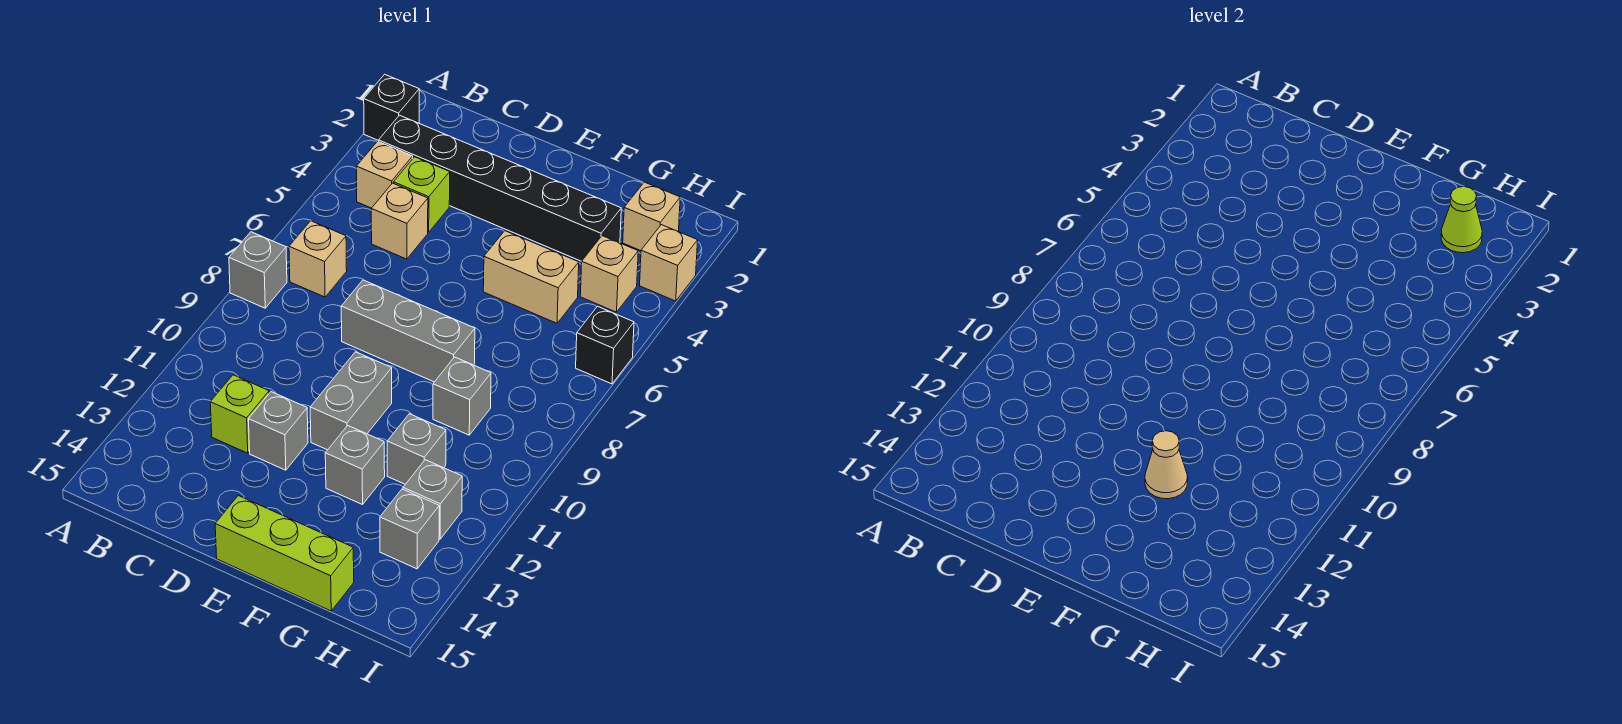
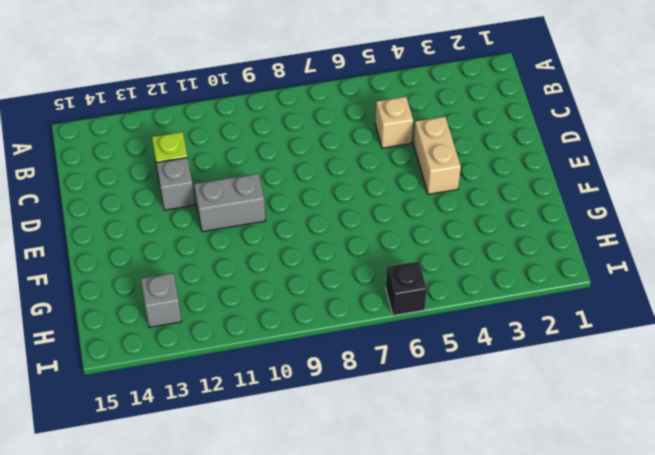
tan 1x2 brick [413,116,461,194] -> tan 1x2 brick moved to [483,231,579,323]
none -> black 1x1 brick [364,74,419,141]
none -> grey 1x1 brick [229,232,287,308]
none -> black 1x6 brick [379,115,621,261]

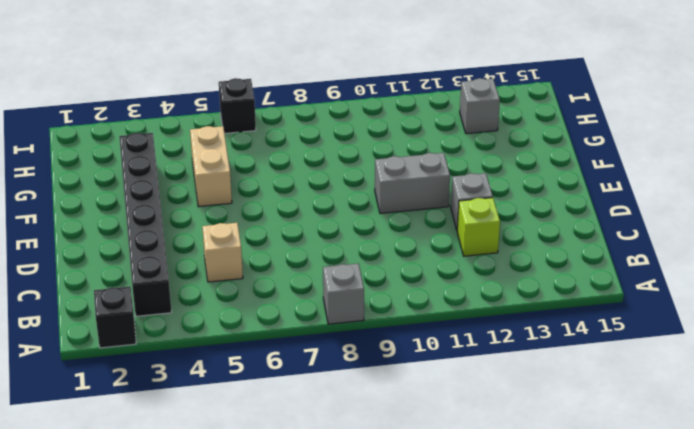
none -> tan 1x1 brick [356,141,413,208]
none -> tan 1x1 brick [289,221,347,297]
none -> lime 1x1 brick [394,157,450,232]

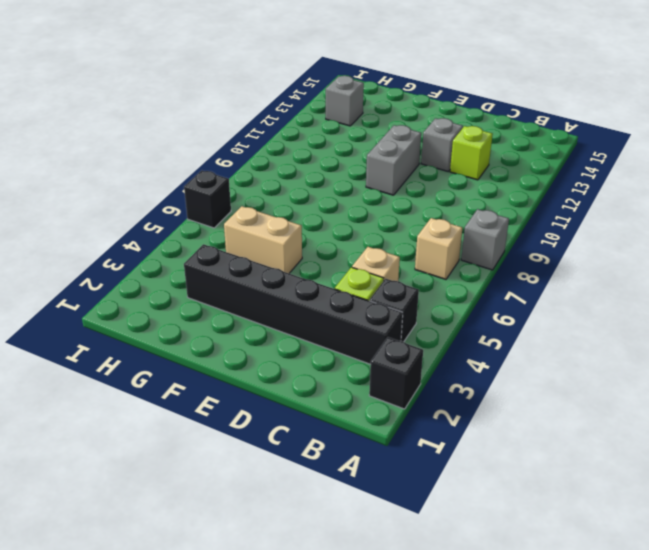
black 1x1 brick [370,279,419,342] -> tan 1x1 brick [356,141,413,208]
none -> grey 1x3 brick [341,280,475,382]
none -> lime 1x3 brick [215,496,354,611]
none -> grey 1x1 brick [325,426,385,505]

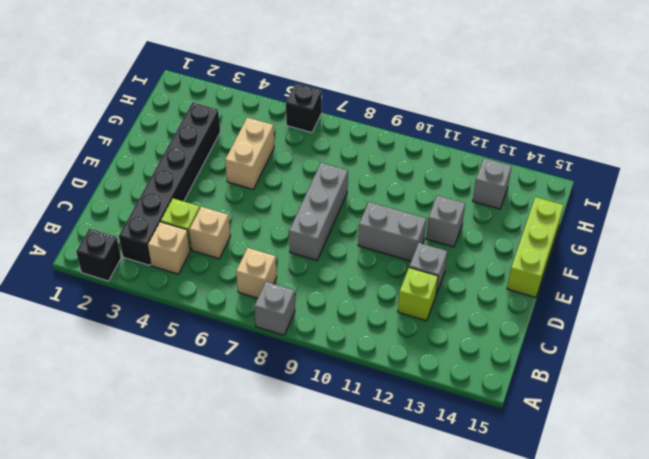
none -> grey 1x1 brick [433,357,491,435]
none -> grey 1x1 brick [387,414,446,484]
none -> tan 1x1 brick [623,182,680,251]

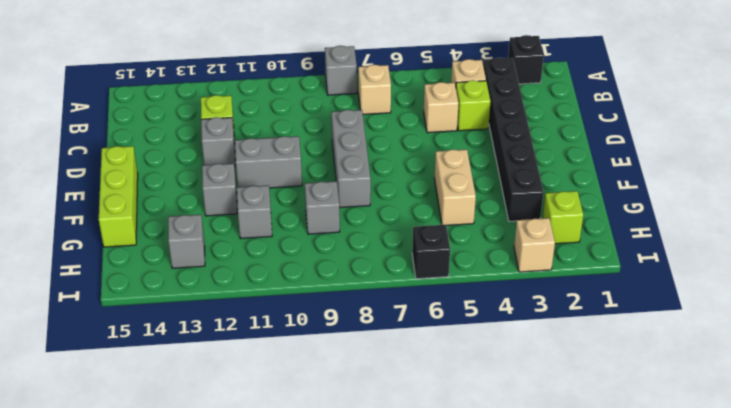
lime 1x1 brick [543,191,583,244] -> tan 1x1 brick [623,182,680,251]
none -> tan 1x1 brick [580,236,638,312]
none -> grey 1x1 brick [403,460,462,539]
none -> tan 1x1 cone [1145,431,1188,499]

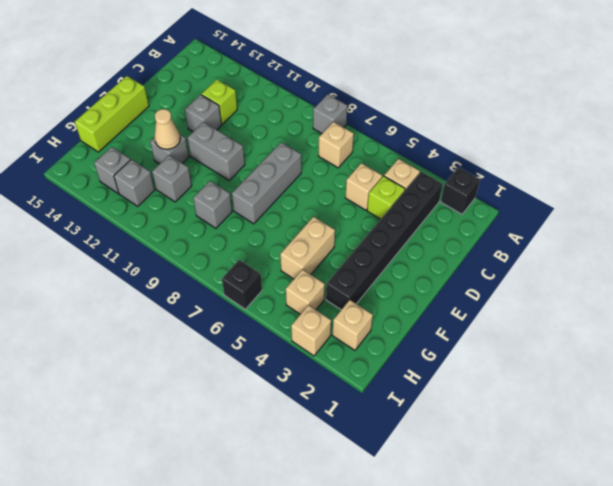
none -> lime 1x1 cone [1441,187,1482,253]

